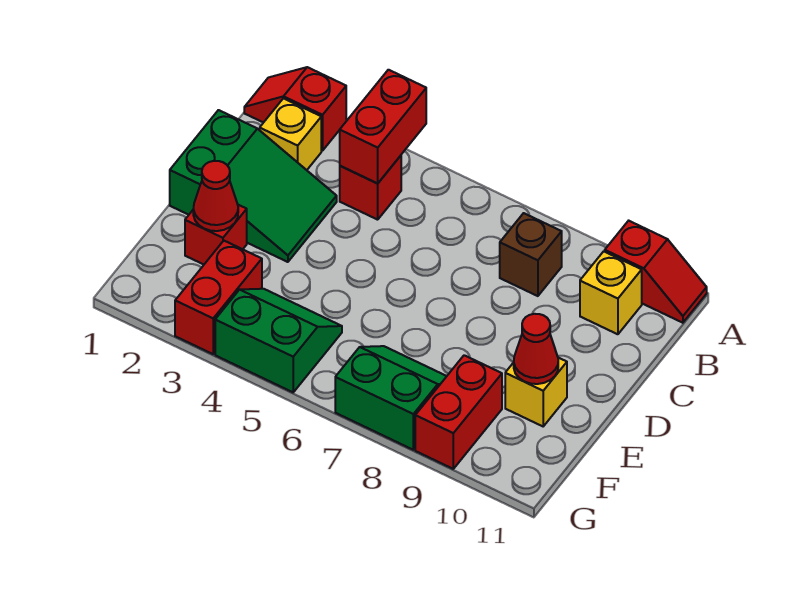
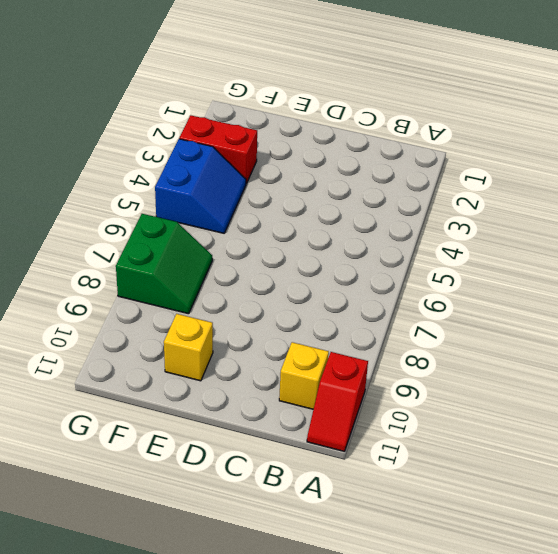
blue 2x2 slope [155,139,246,233] -> green 2x2 slope [215,289,342,392]
none -> red 1x2 slope [244,67,346,151]
none -> yellow 1x1 brick [260,98,321,170]
none -> red 1x1 brick [340,156,401,220]

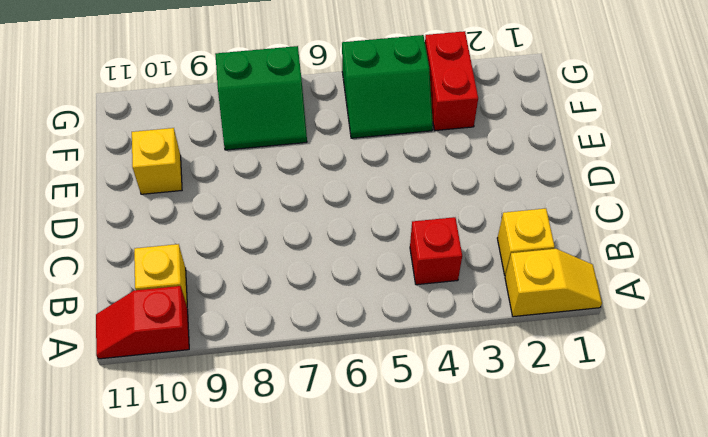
yellow 1x2 slope [505,249,602,317] -> red 1x2 slope [244,67,346,151]
none -> brown 1x1 brick [500,213,562,296]
none -> green 2x3 slope [170,110,337,262]
none -> red 1x1 brick [185,205,247,265]

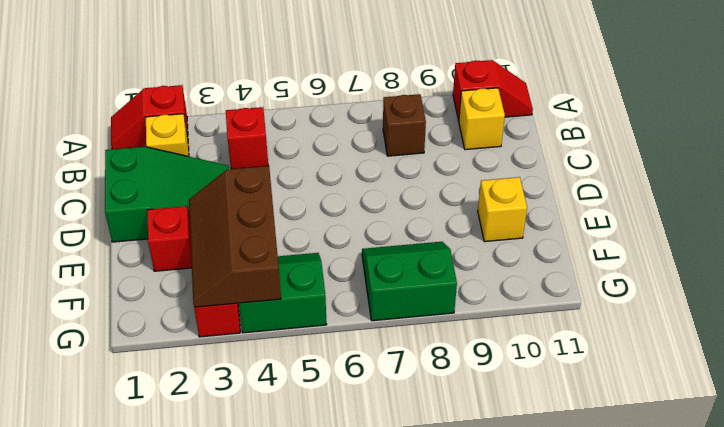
brown 2x3 slope [189,166,281,307] -> none
none -> red 1x2 brick [415,355,502,469]
none -> red 1x2 brick [340,70,426,183]
none -> red 1x1 cone [193,161,238,231]

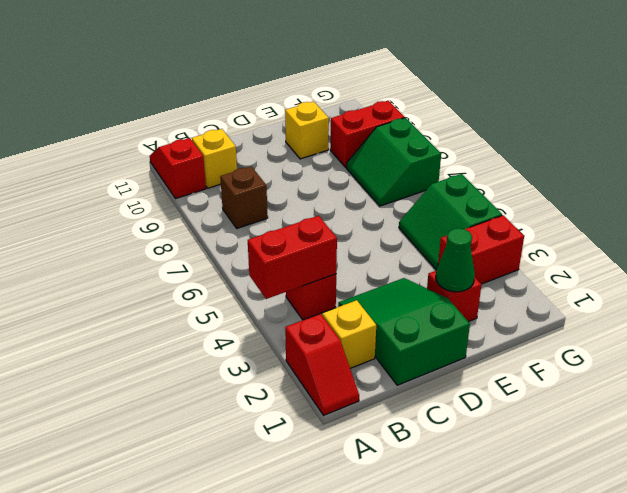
green 1x1 cone [436,228,475,292] -> red 1x1 cone [193,161,238,231]
none -> red 1x1 cone [514,314,558,384]

